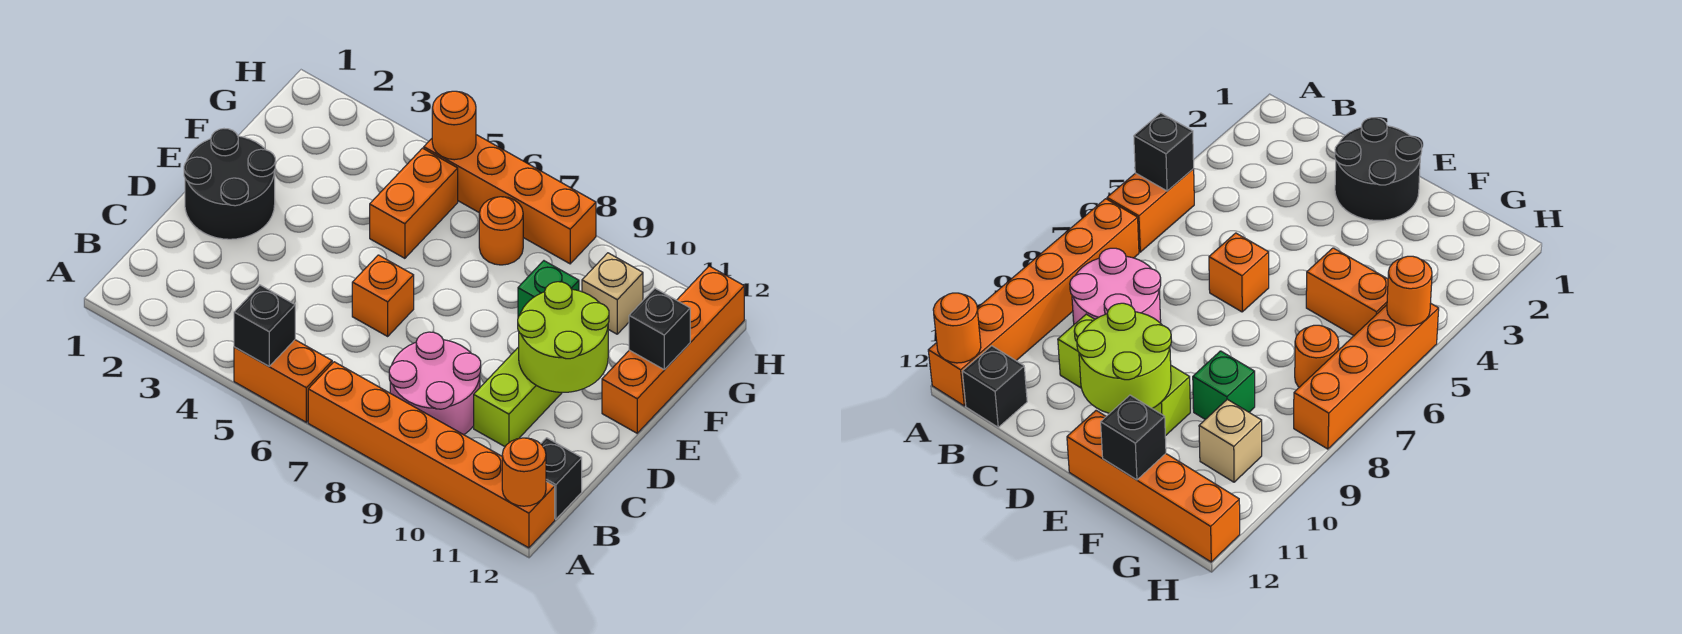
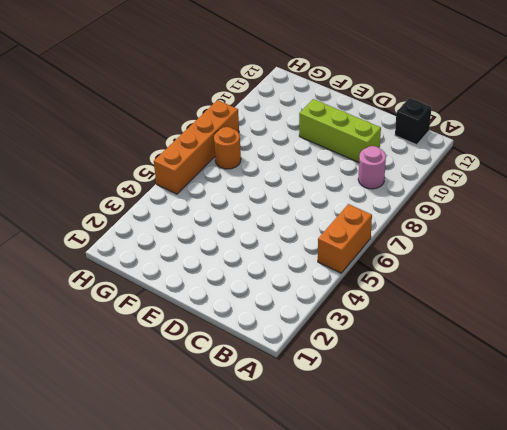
pink 1x1 round brick [358,146,386,189] -> pink 2x2 round brick [389,332,481,435]
none -> orange 1x6 brick [308,362,555,548]
none -> black 2x2 round brick [184,129,275,239]
none -> orange 1x1 brick [352,255,414,336]

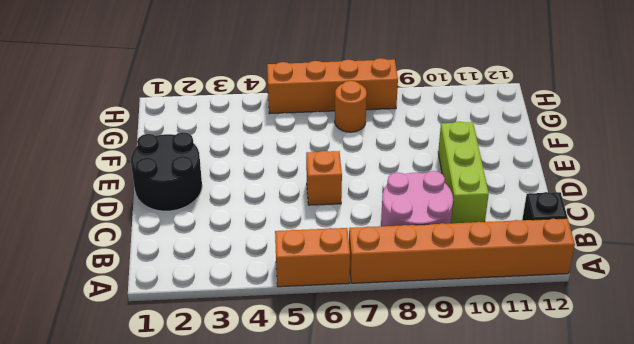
none -> orange 1x4 brick [602,266,744,433]
none -> orange 1x2 brick [370,148,458,258]
none -> green 1x1 brick [518,261,579,317]

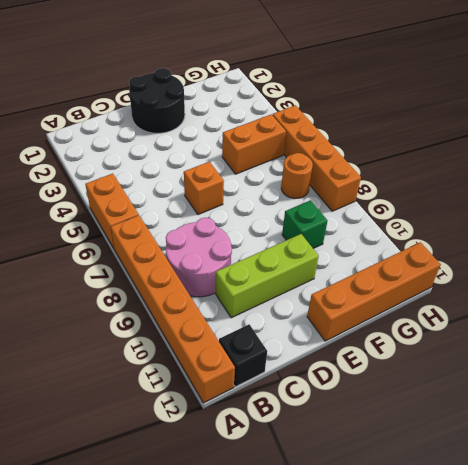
none -> tan 1x1 brick [582,253,643,334]
none -> black 1x1 brick [234,285,295,366]
none -> orange 1x1 round brick [502,438,546,506]

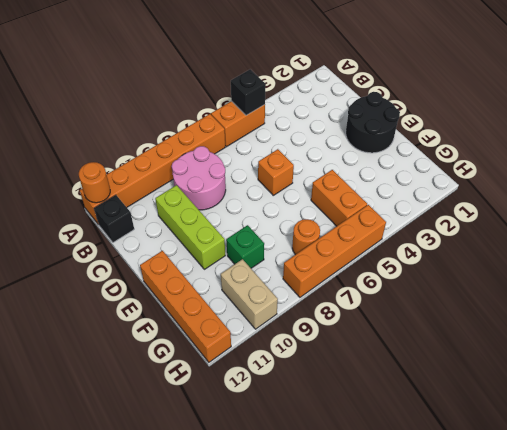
tan 1x2 brick [221,259,278,329] -> tan 1x1 brick [582,253,643,334]
none -> lime 2x2 round brick [518,282,609,392]
none -> black 1x1 brick [629,288,690,370]
none -> orange 1x1 round brick [432,91,476,160]

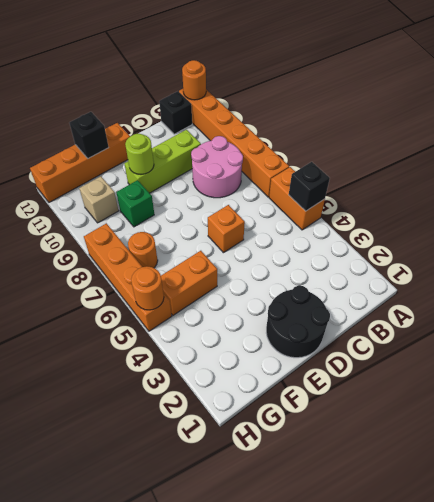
lime 1x1 round brick [125,134,154,174] -> lime 2x2 round brick [518,282,609,392]

